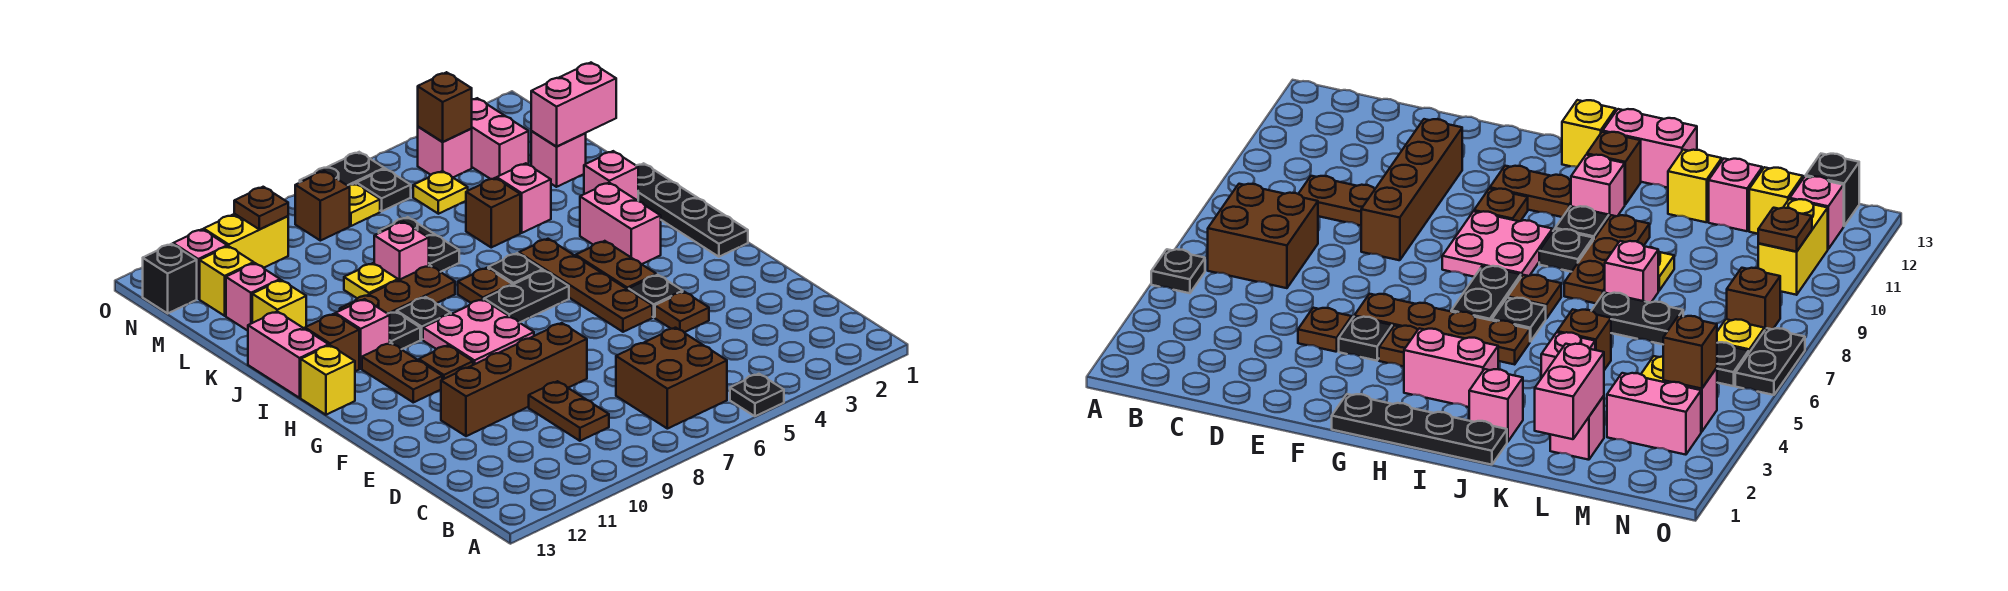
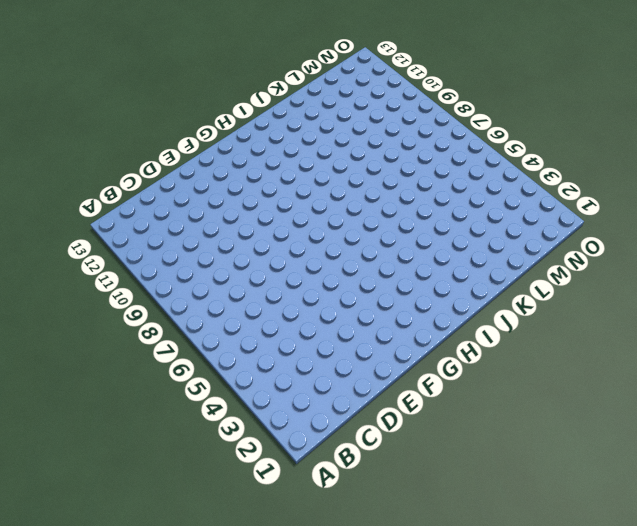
none -> black 1x1 plate [730,374,784,416]
none -> brown 2x2 brick [616,328,727,429]
none -> brown 1x2 plate [529,381,609,441]
none -> brown 1x1 plate [655,292,709,332]

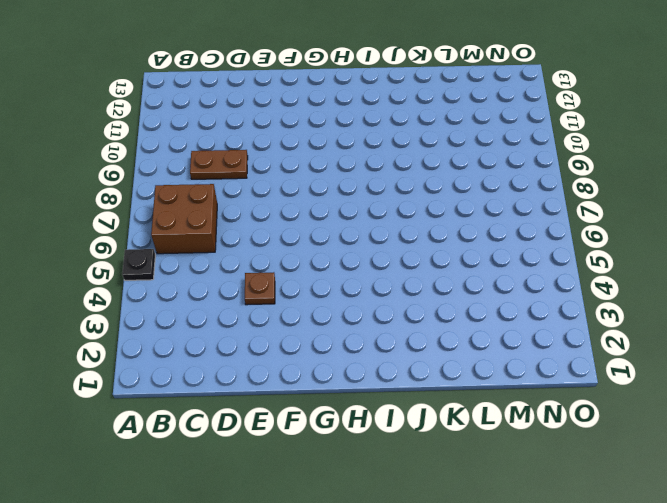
none -> brown 1x4 brick [441,323,587,436]
none -> black 1x1 plate [629,275,683,317]
none -> brown 1x4 plate [519,239,652,332]
none -> black 1x4 plate [636,163,748,257]

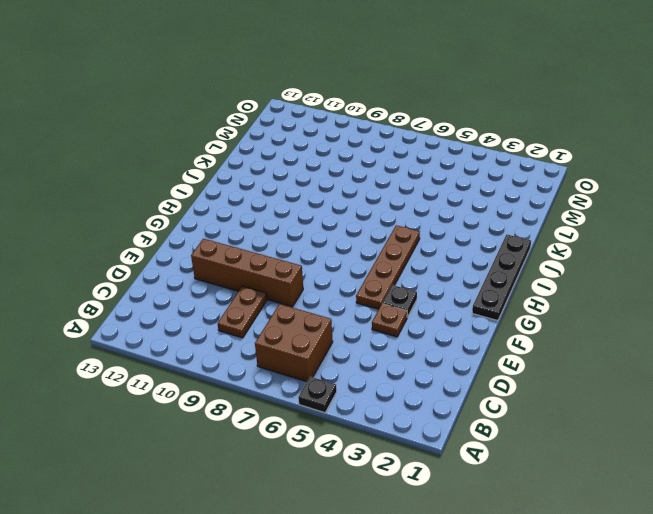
none -> brown 1x2 plate [576,241,656,290]
none -> pink 2x2 plate [423,299,534,365]
none -> brown 1x1 plate [419,345,473,380]
none -> brown 1x2 plate [362,343,442,402]

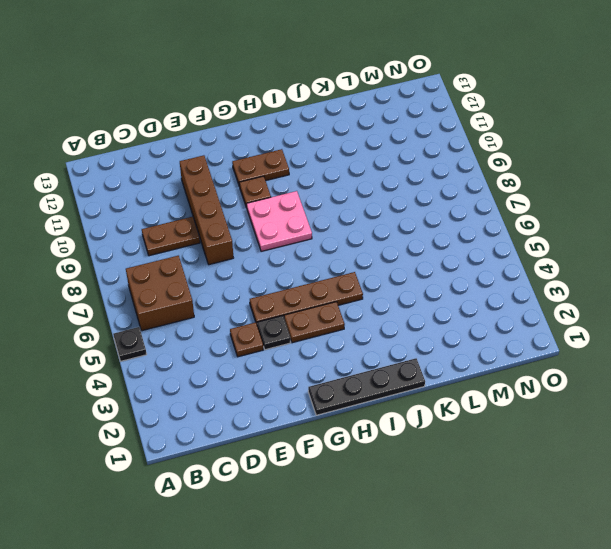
none -> pink 1x2 brick [580,183,661,264]
none -> black 1x2 plate [484,270,569,323]
none -> yellow 1x1 brick [301,345,355,415]
none -> black 1x1 plate [488,253,543,285]

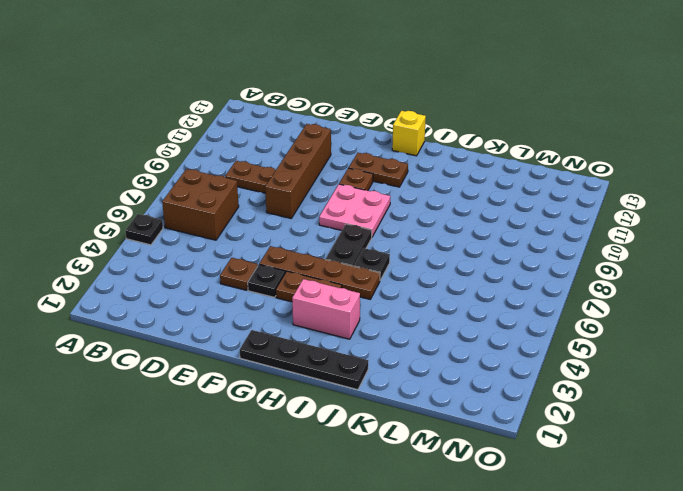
none -> brown 1x1 plate [458,268,512,303]
none -> black 1x1 plate [397,297,451,339]
none -> black 1x1 plate [388,312,420,349]
none -> pink 1x1 brick [336,299,390,369]

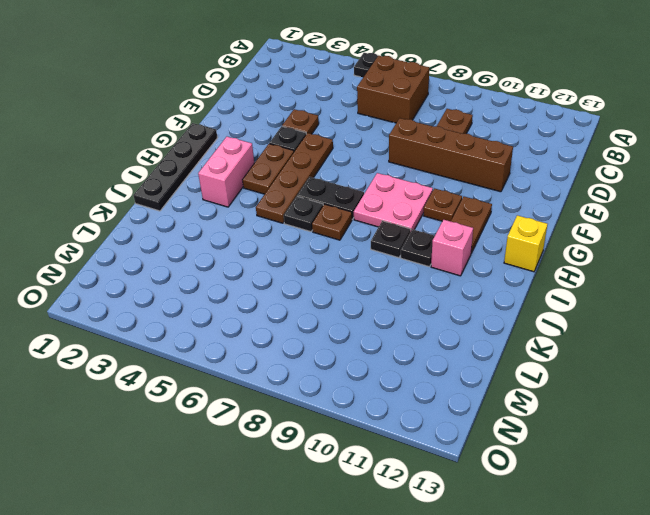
none -> brown 1x1 brick [305,314,359,371]
none -> pink 1x2 brick [248,311,329,398]
none -> pink 1x1 brick [584,151,638,201]
none -> brown 1x3 plate [340,266,455,314]

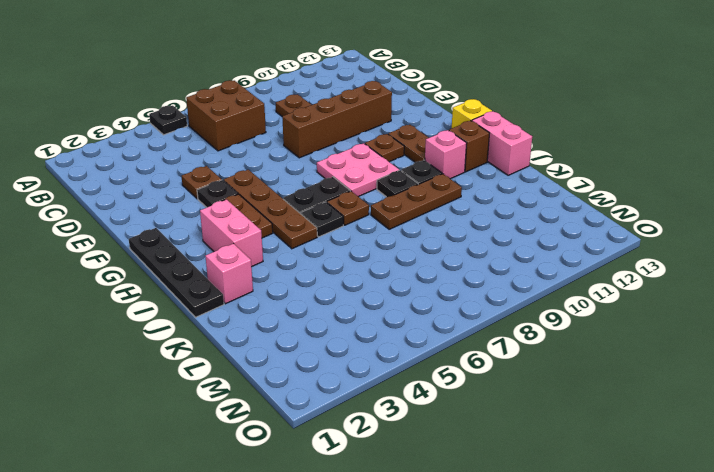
none -> pink 1x1 brick [497,163,551,233]
none -> brown 1x1 brick [466,178,520,247]
none -> black 1x2 plate [379,217,459,272]
none -> pink 1x1 brick [374,222,429,280]

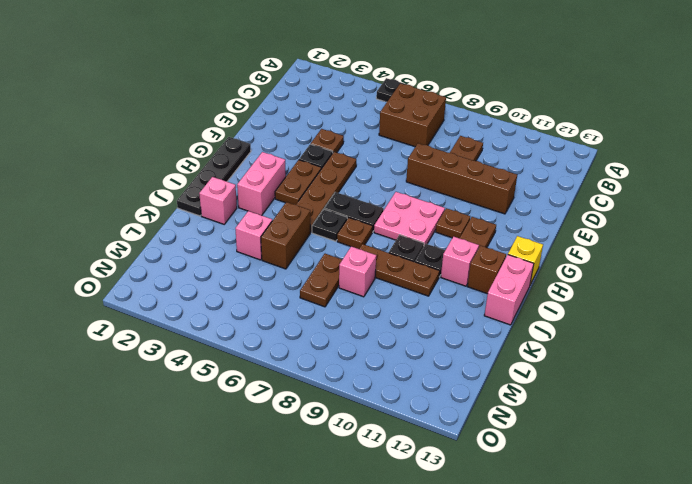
brown 1x2 brick [261,202,310,269] -> brown 1x1 brick [466,178,520,247]
brown 1x2 plate [300,254,342,307] -> black 1x2 plate [379,217,459,272]
none -> yellow 1x1 plate [344,263,398,298]
none -> yellow 1x1 brick [252,280,306,329]
none -> pink 1x1 brick [531,131,586,187]
none -> pink 1x1 brick [226,263,280,331]

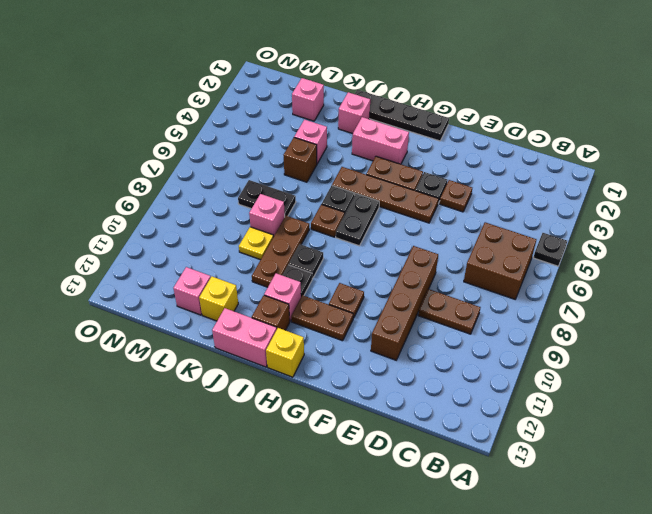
none -> pink 2x2 plate [423,299,534,365]
none -> pink 1x2 brick [471,98,529,179]
none -> yellow 1x1 plate [413,171,468,214]
none -> yellow 1x1 brick [200,246,254,316]

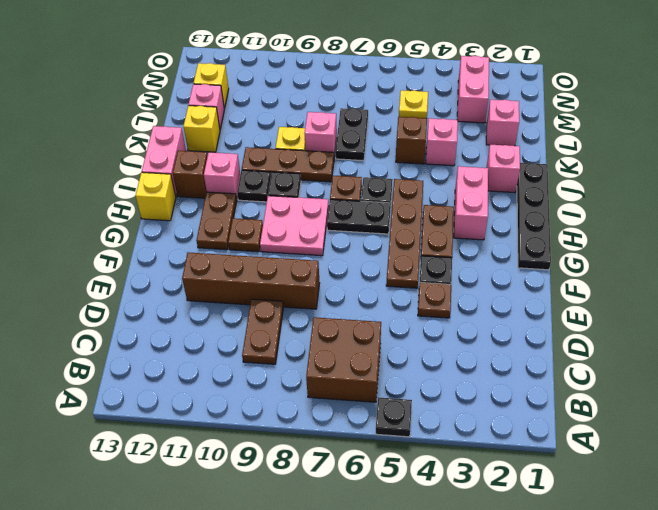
none -> pink 1x1 brick [418,127,472,177]
none -> black 1x1 plate [356,169,411,211]
none -> yellow 1x1 plate [347,183,380,226]
none -> brown 1x1 brick [295,171,350,241]

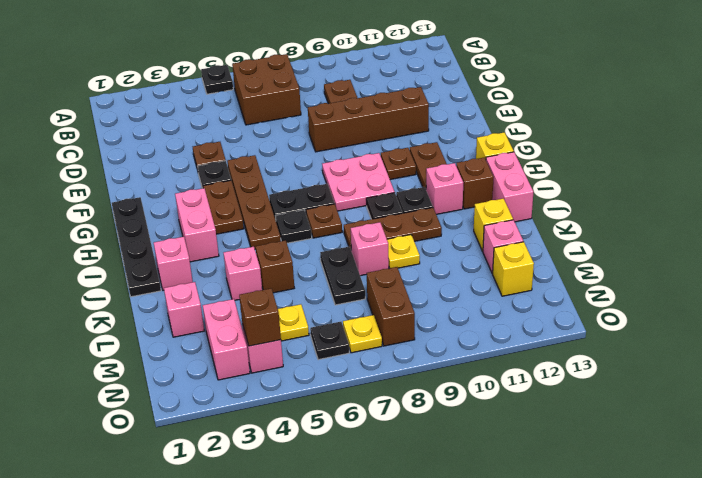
brown 1x2 brick [367,267,415,346] -> brown 1x1 brick [295,171,350,241]
none -> yellow 1x2 brick [204,214,288,268]
none -> pink 1x1 brick [173,229,227,299]
none -> black 1x1 brick [143,244,197,313]
none -> black 1x2 plate [300,152,384,185]

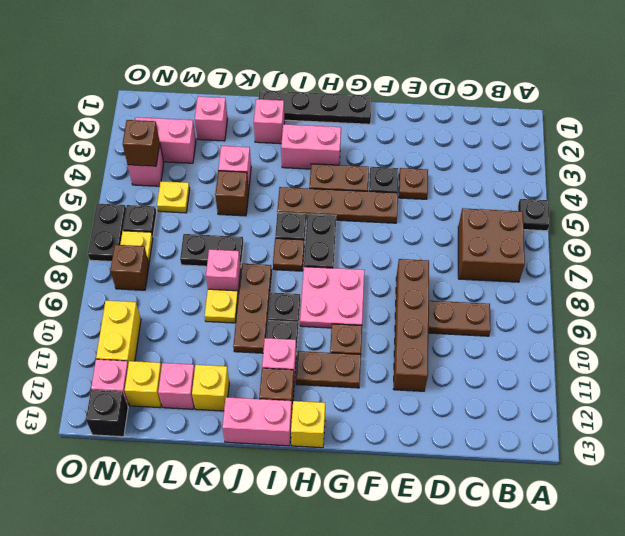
none -> pink 1x2 brick [531,63,616,147]
none -> brown 1x1 plate [234,187,288,229]

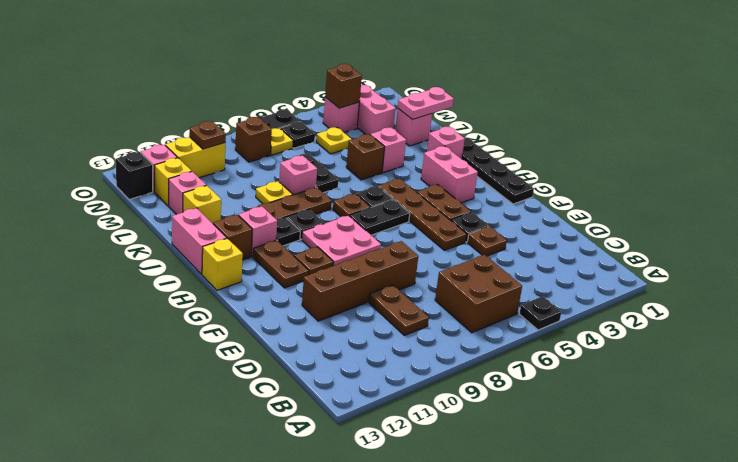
pink 1x2 plate [398,87,454,120] -> pink 1x2 brick [531,63,616,147]

